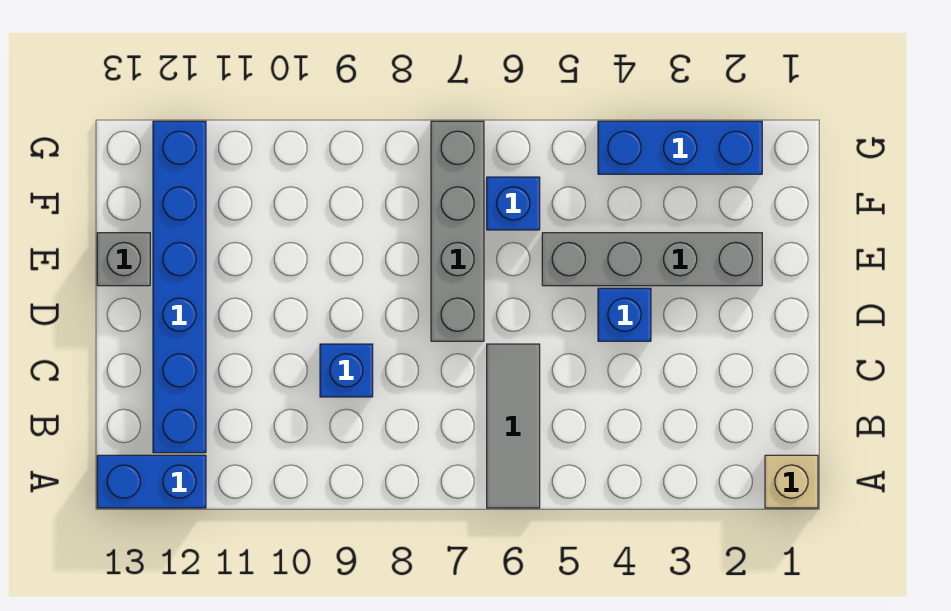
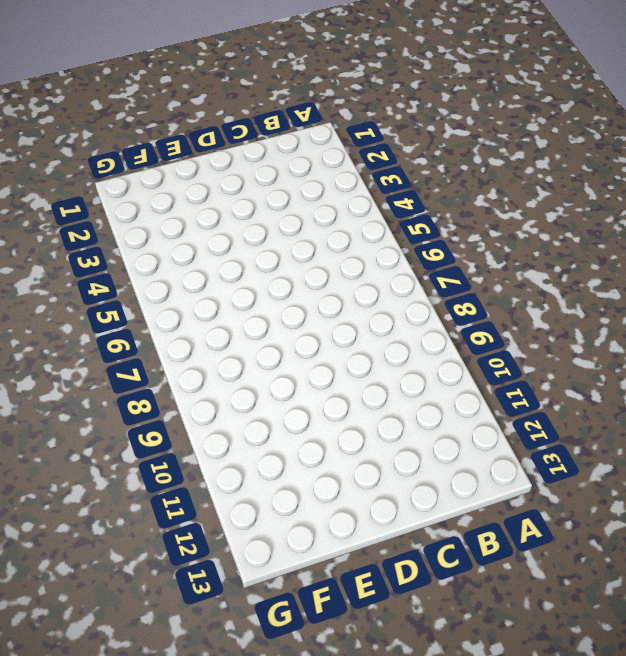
none -> tan 1x1 brick [765,455,818,508]
none -> grey 1x3 tile [487,344,540,508]

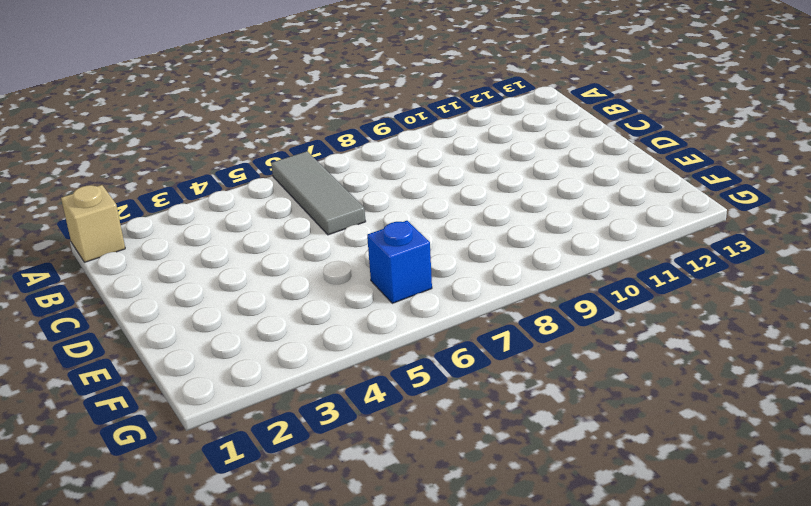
none -> blue 1x2 brick [97,455,206,508]
none -> blue 1x6 brick [153,121,206,453]

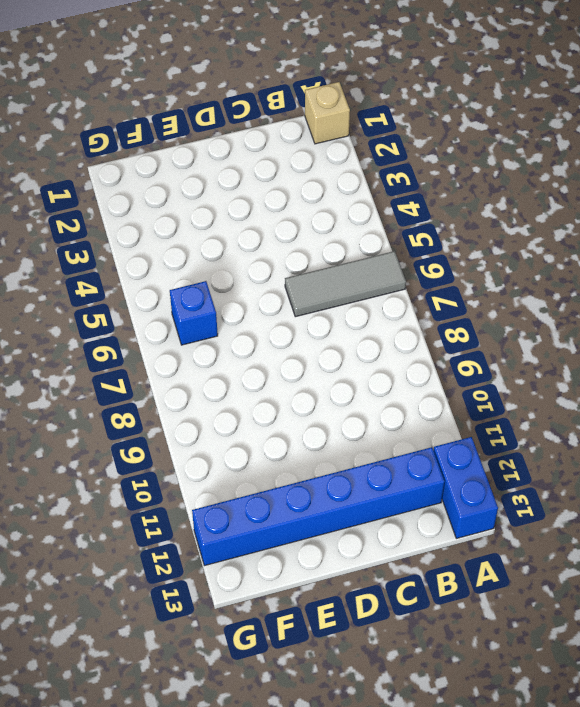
none -> blue 1x1 brick [320,344,373,397]
none -> blue 1x1 brick [598,288,651,341]

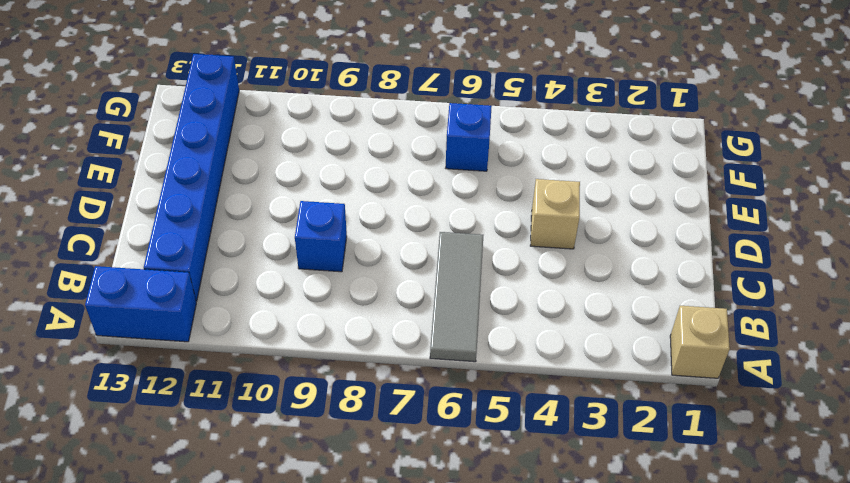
tan 1x1 brick [530,179,580,249] -> blue 1x1 brick [598,288,651,341]
none -> grey 1x4 brick [431,121,484,341]
none -> grey 1x4 brick [542,233,762,286]

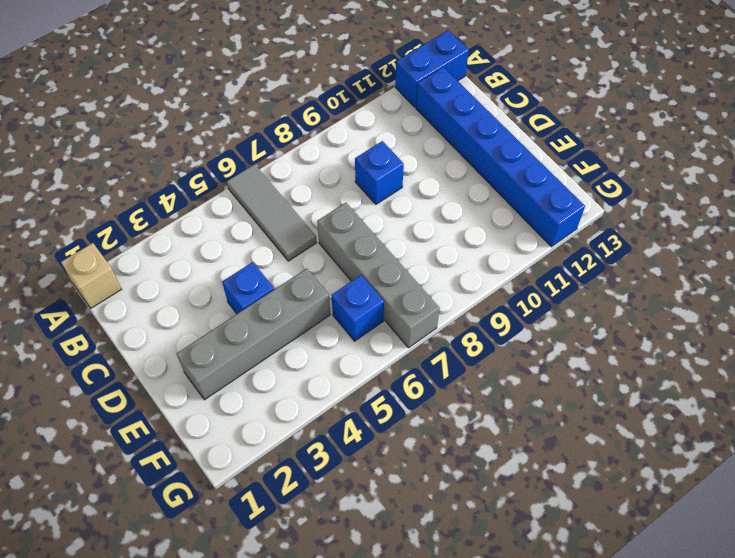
none -> grey 1x1 brick [97,233,150,286]
none -> blue 1x3 brick [598,121,762,174]

